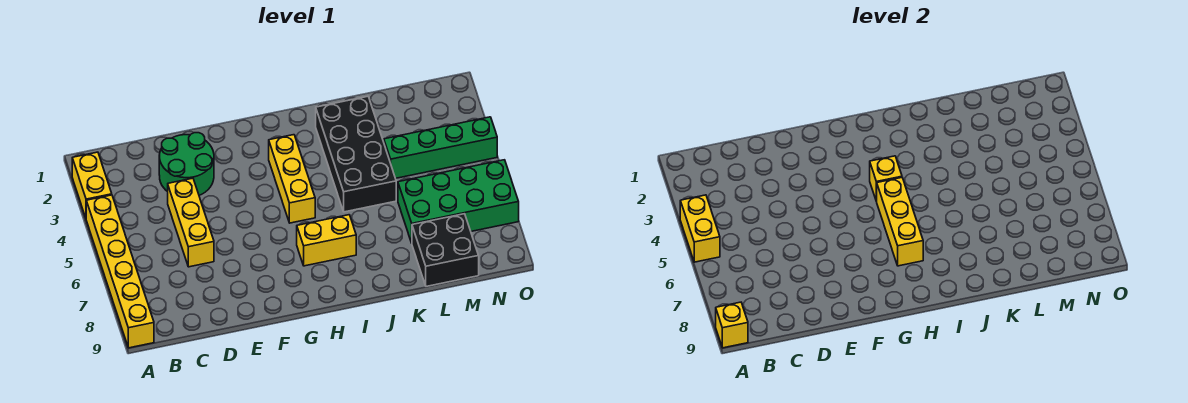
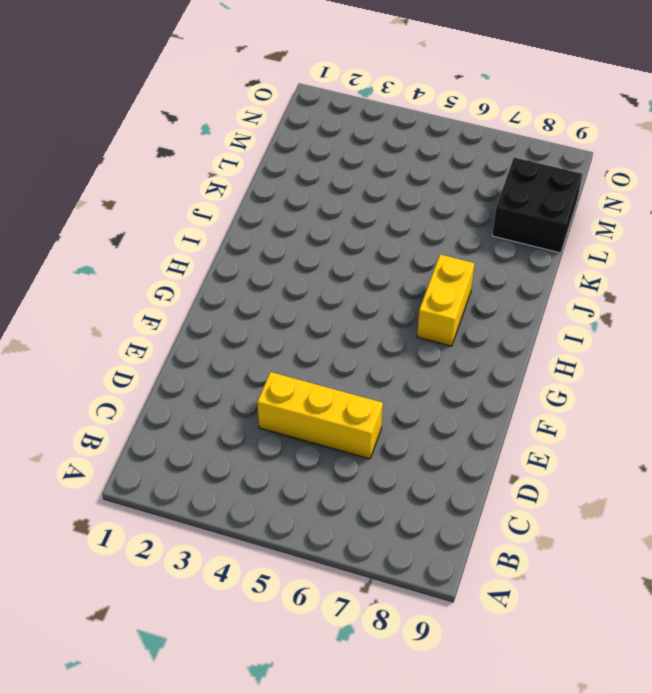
none -> yellow 1x2 brick [72,152,112,218]
none -> yellow 1x6 brick [86,195,154,348]
none -> green 2x2 round brick [159,133,214,195]

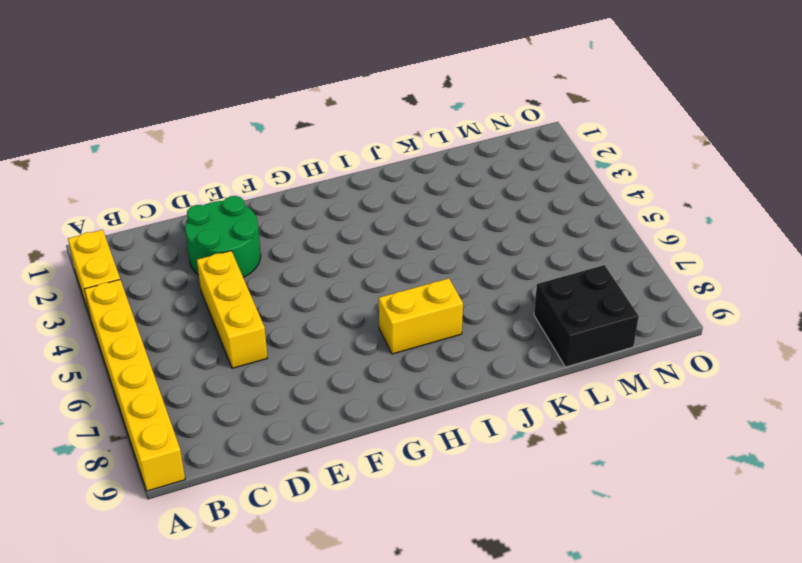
none -> yellow 1x3 brick [269,135,315,223]
none -> black 2x4 brick [316,96,396,212]
none -> green 1x4 brick [384,117,497,178]

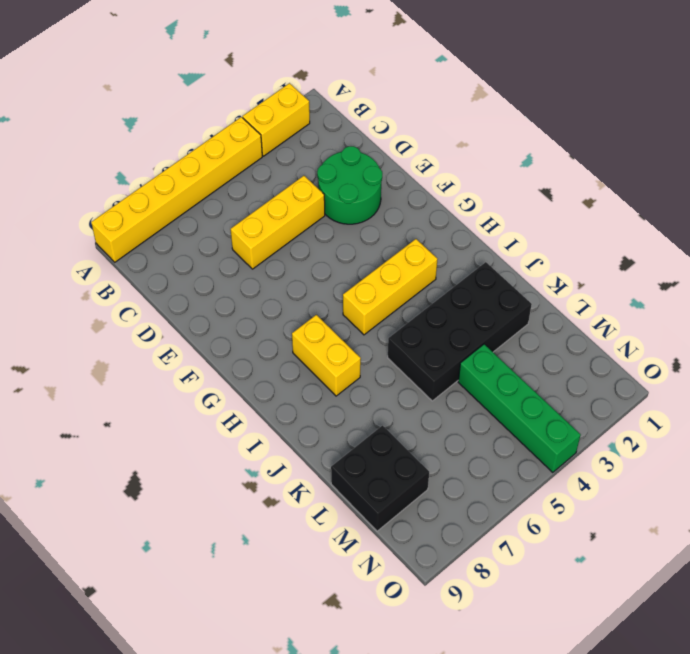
none -> green 2x4 brick [398,160,519,243]
none -> yellow 1x2 brick [680,195,720,262]
none -> yellow 1x1 brick [716,302,748,348]

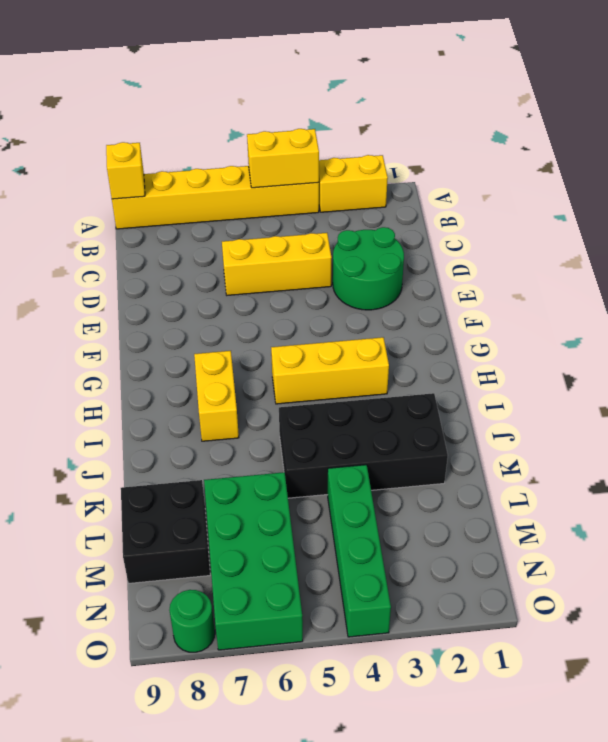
green 1x1 round brick [169,590,215,652] -> none
none -> yellow 1x1 brick [870,156,902,201]
none -> yellow 1x3 brick [877,178,923,266]

